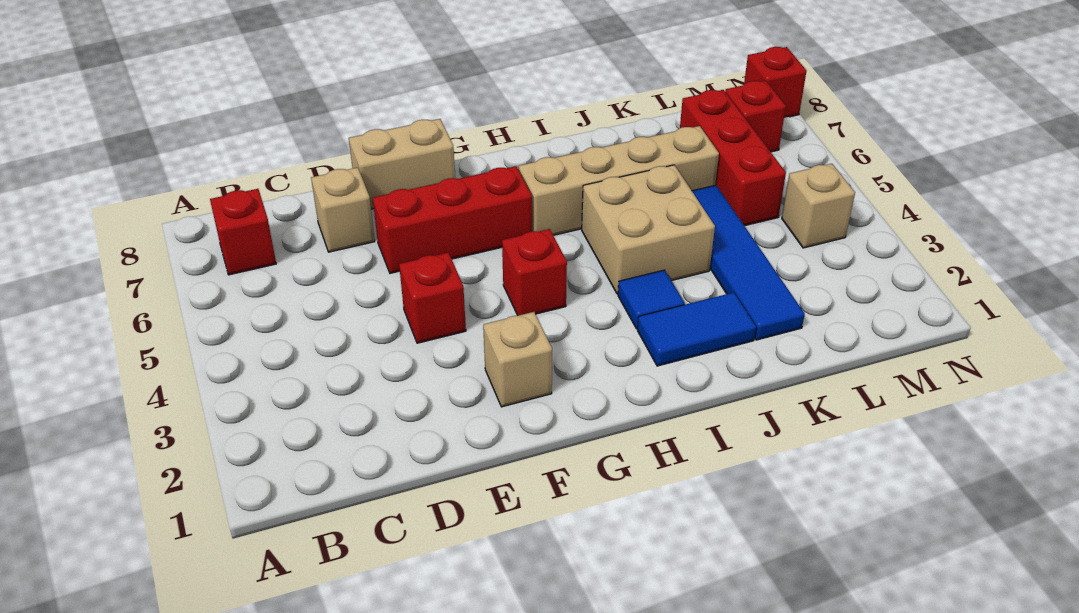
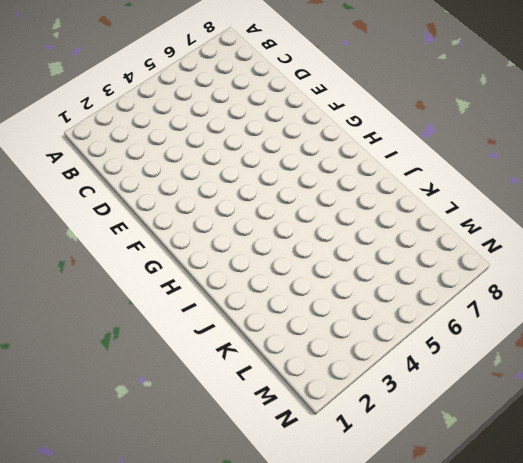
none -> red 1x1 brick [210,189,276,275]
none -> tan 1x1 brick [311,167,375,252]
none -> red 1x1 brick [399,253,466,343]

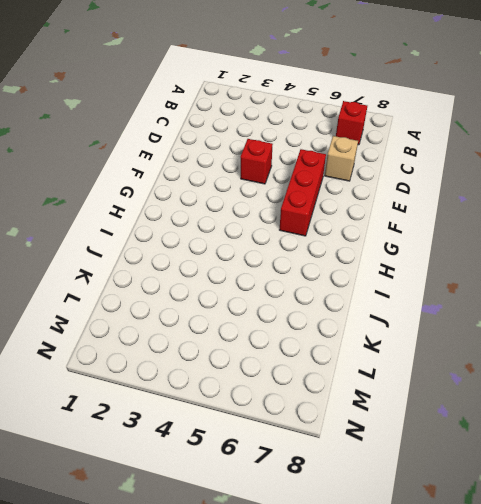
none -> tan 1x2 brick [349,119,455,209]
none -> tan 1x1 brick [483,312,552,407]
none -> red 1x1 brick [502,229,567,316]

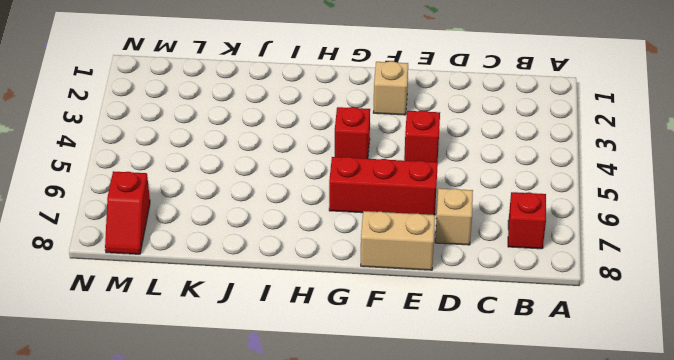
red 1x2 slope [105,171,150,254] -> red 1x1 brick [725,81,786,152]
none -> tan 1x4 brick [519,126,719,235]
none -> blue 1x2 tile [638,292,756,366]
none -> blue 1x1 tile [618,270,685,329]

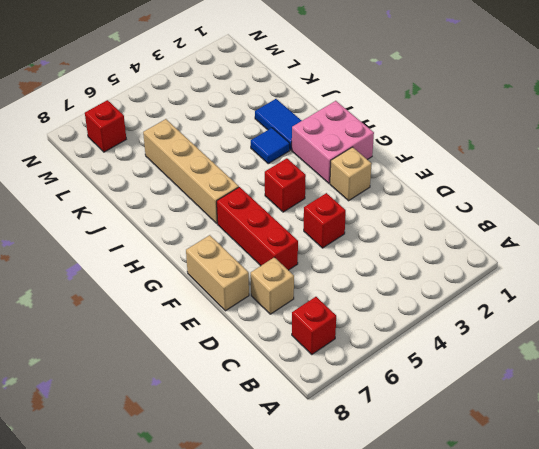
pink 2x2 brick [292,101,374,183] -> none
none -> tan 2x2 brick [582,165,715,294]
none -> blue 1x4 tile [692,185,805,340]
none -> red 1x3 brick [680,90,786,226]

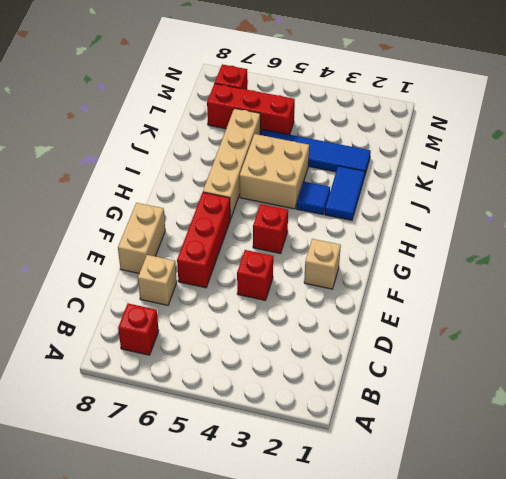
none -> tan 1x1 brick [782,164,855,248]
none -> red 1x1 brick [744,47,806,118]

